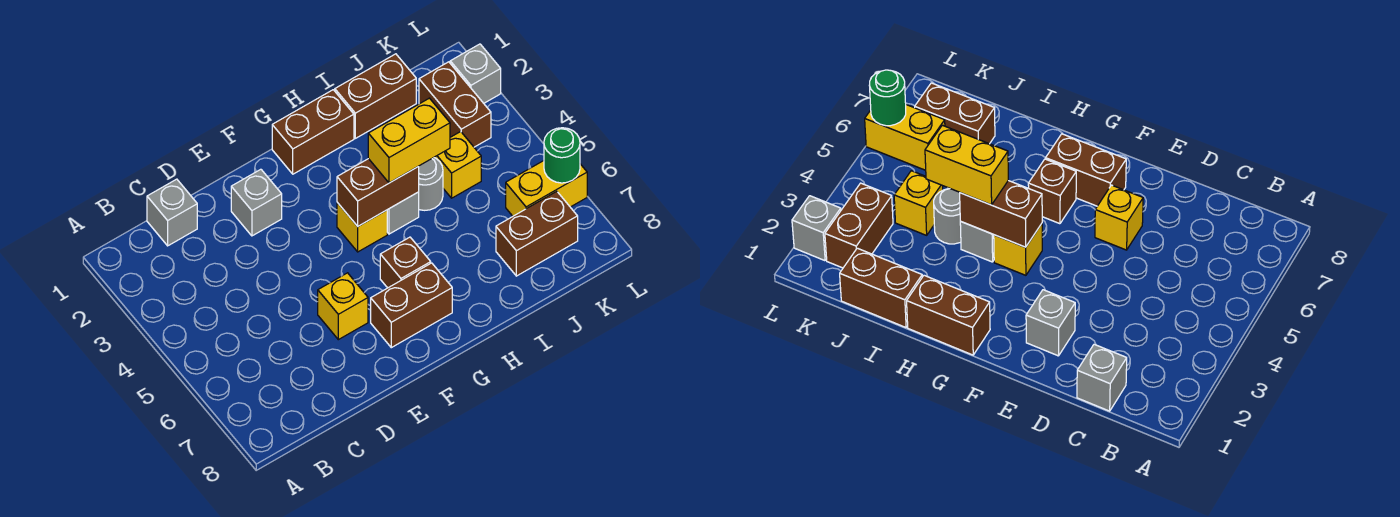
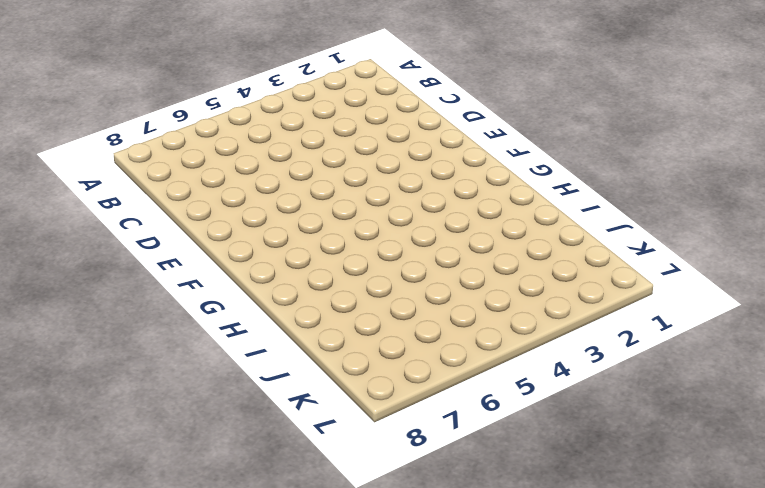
none -> grey 1x1 brick [147,179,197,246]
none -> grey 1x1 brick [231,169,282,236]
none -> yellow 1x1 brick [318,273,368,340]

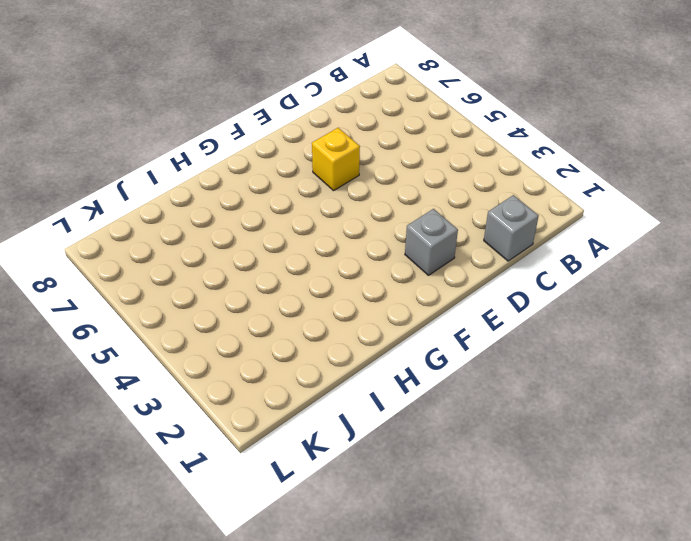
none -> brown 1x2 brick [371,263,452,348]
none -> brown 1x2 brick [272,90,354,174]
none -> yellow 1x1 brick [337,202,387,252]

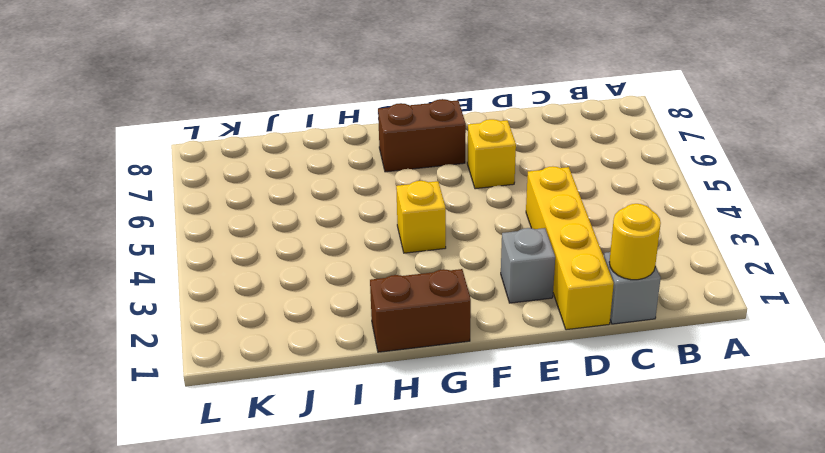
yellow 1x1 round brick [609,204,661,280] -> none
yellow 1x4 brick [526,166,614,330] -> none
none -> brown 1x1 brick [380,237,431,288]
none -> grey 1x1 brick [387,192,419,234]
none -> brown 1x2 brick [335,54,416,138]

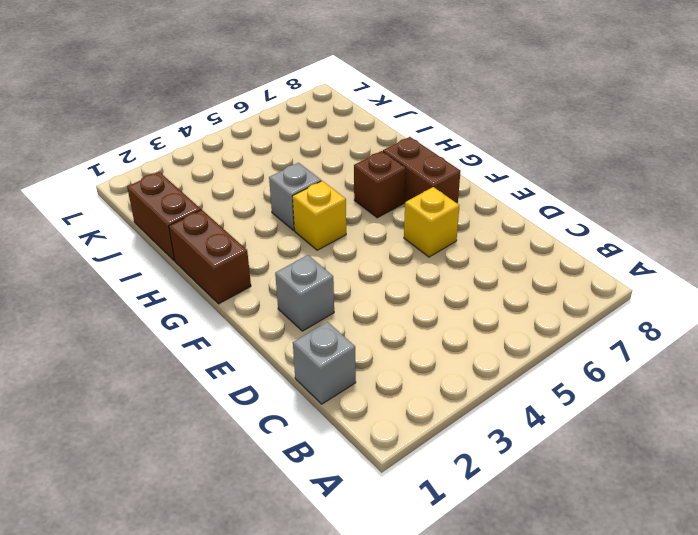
none -> grey 1x1 round brick [419,158,443,210]
none -> yellow 1x1 brick [434,132,481,198]
none -> brown 1x2 brick [496,191,578,276]

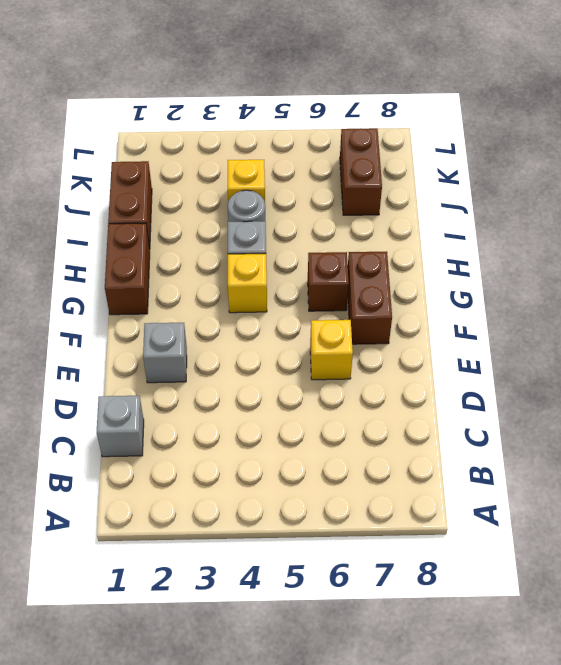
none -> brown 1x2 brick [419,62,491,147]
none -> yellow 1x2 brick [506,161,587,216]
none -> grey 1x1 brick [450,44,501,103]

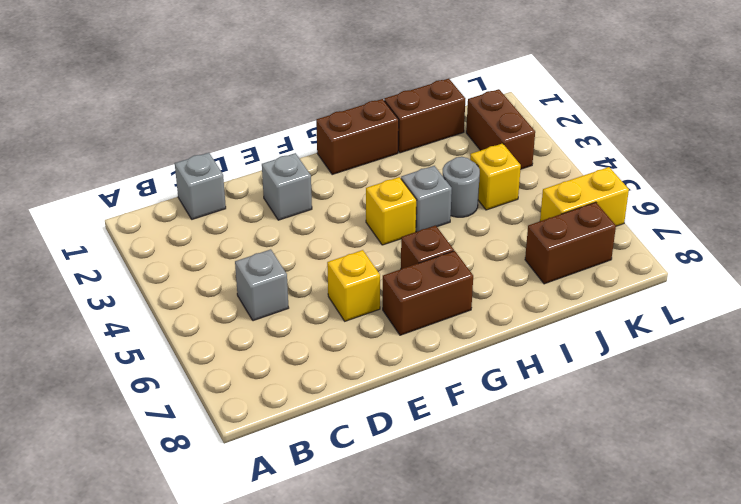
grey 1x1 brick [235,249,289,321] -> grey 1x1 brick moved to [450,44,501,103]
none -> brown 1x2 brick [337,159,419,226]
none -> green 1x1 round brick [544,128,580,183]
none -> yellow 1x2 brick [368,98,450,183]

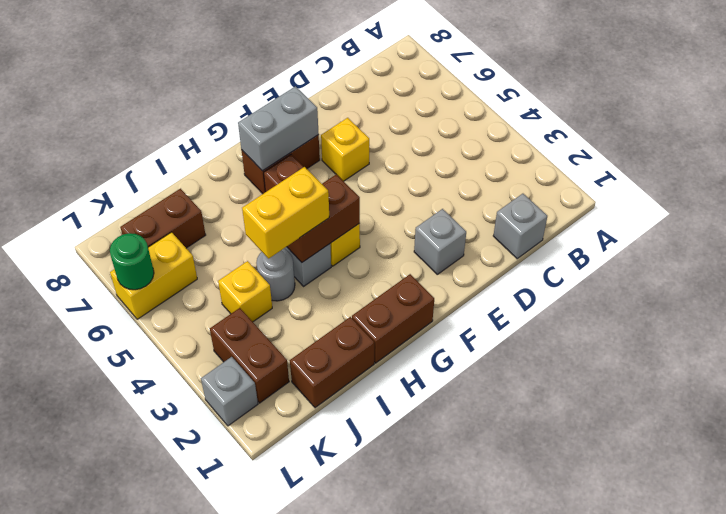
grey 1x2 brick [238,86,319,171] -> none

